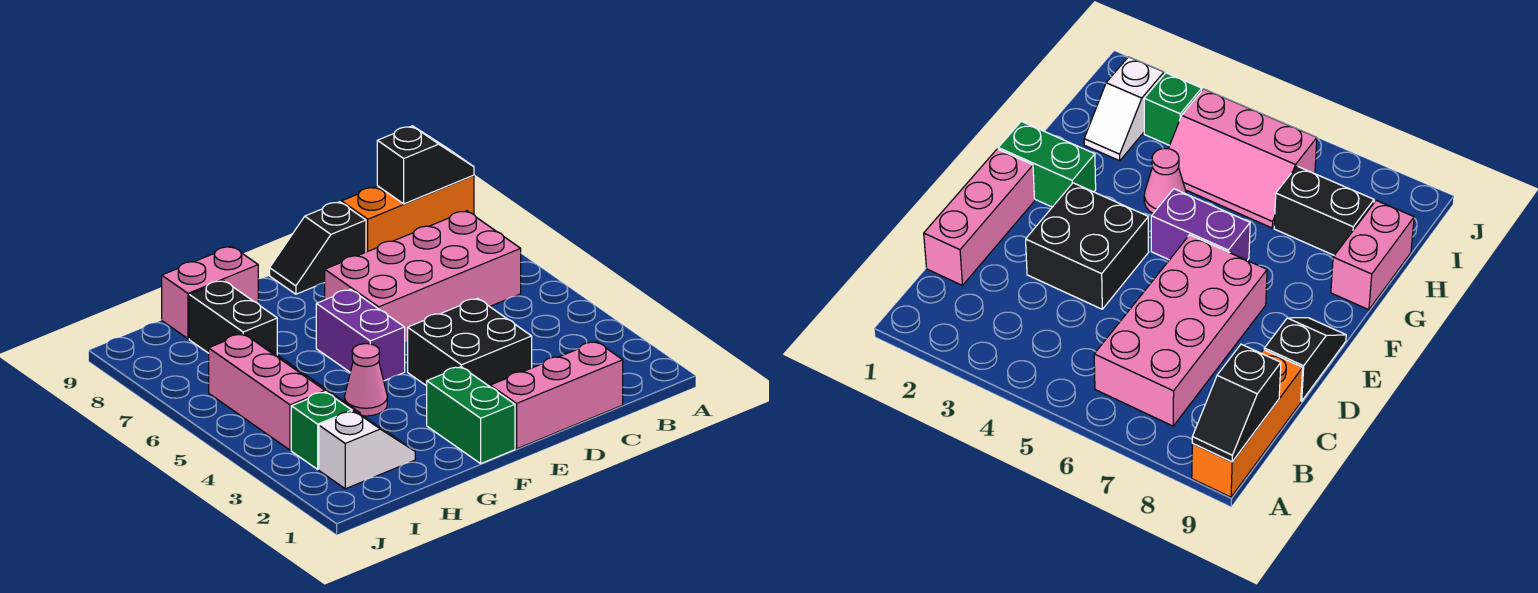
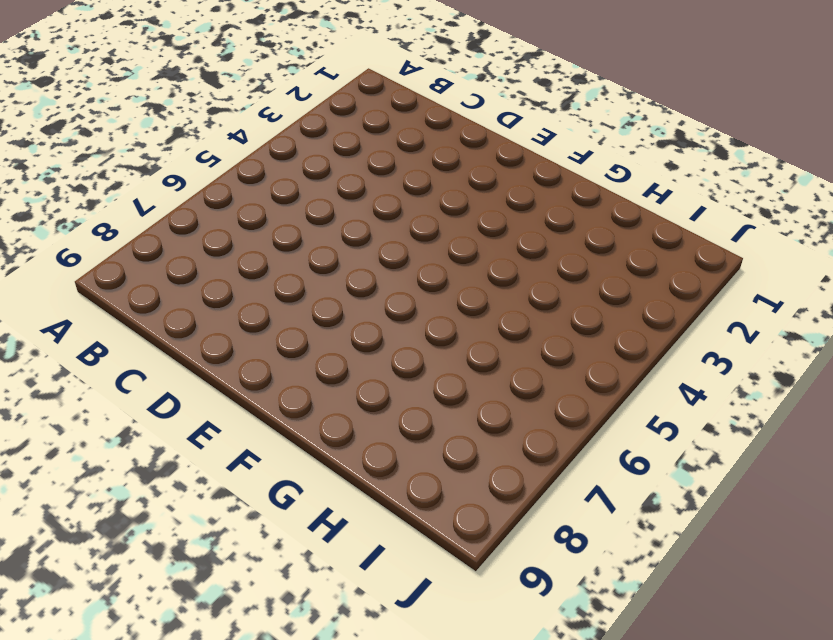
none -> orange 1x3 brick [341,175,474,252]
none -> pink 2x4 brick [325,211,521,341]
none -> pink 1x3 brick [490,342,623,449]

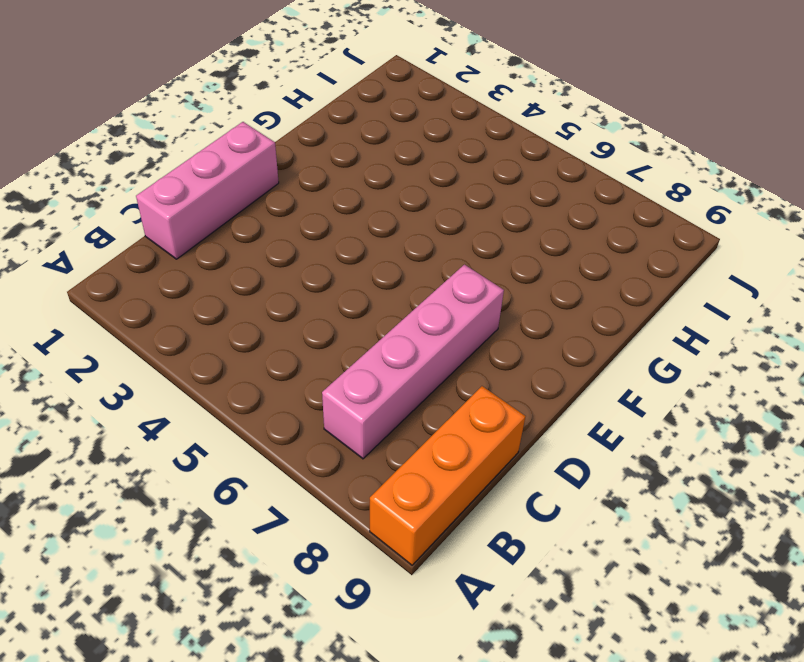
pink 1x4 brick [322,265,504,459] -> pink 2x4 brick [325,211,521,341]
none -> black 2x2 brick [407,298,532,386]
none -> black 1x2 slope [270,202,366,294]
none -> green 1x2 brick [427,367,515,463]

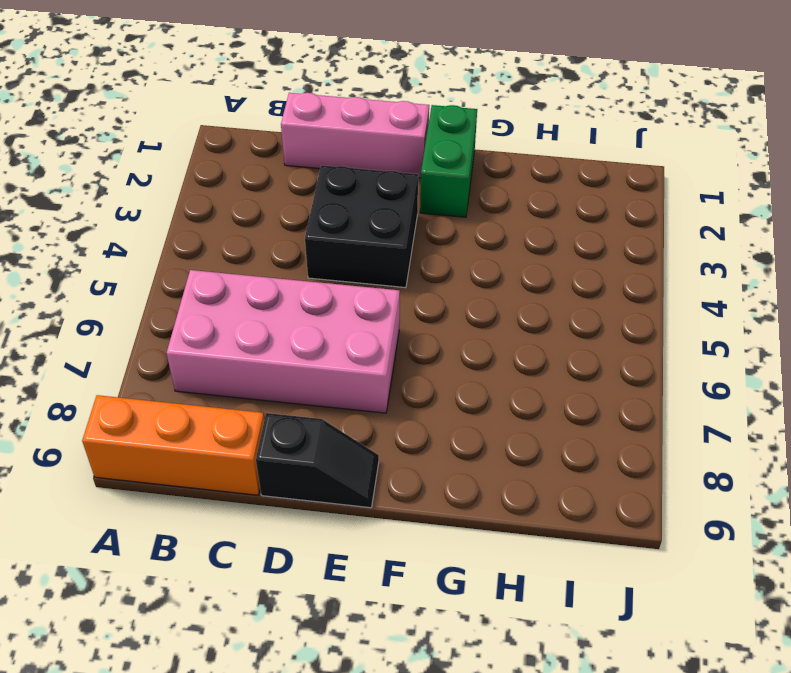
none -> purple 1x2 brick [316,289,405,381]
none -> pink 1x1 cone [344,344,387,416]
none -> pink 1x2 brick [162,246,258,339]

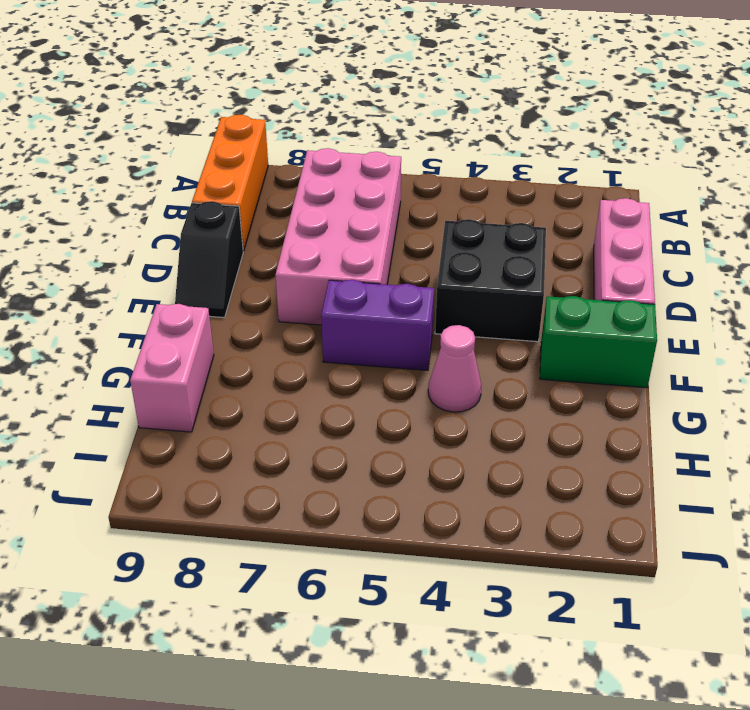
none -> white 1x2 slope [319,411,415,489]
none -> pink 2x3 slope [209,334,360,450]
none -> black 1x2 brick [189,280,277,355]

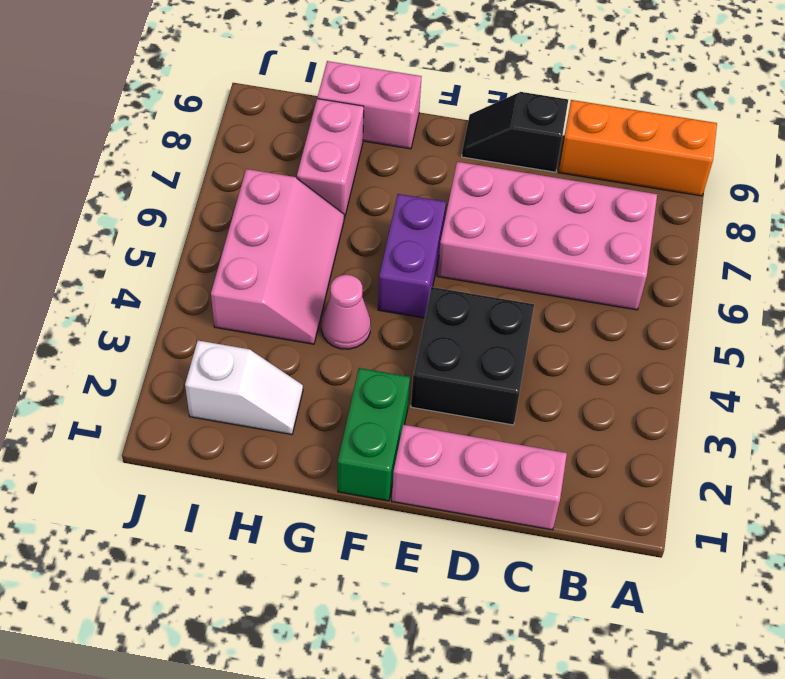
pink 1x2 brick [297,99,364,219] -> black 1x2 brick [189,280,277,355]
none -> green 1x1 brick [291,392,352,469]
none -> black 1x2 slope [377,126,474,204]

